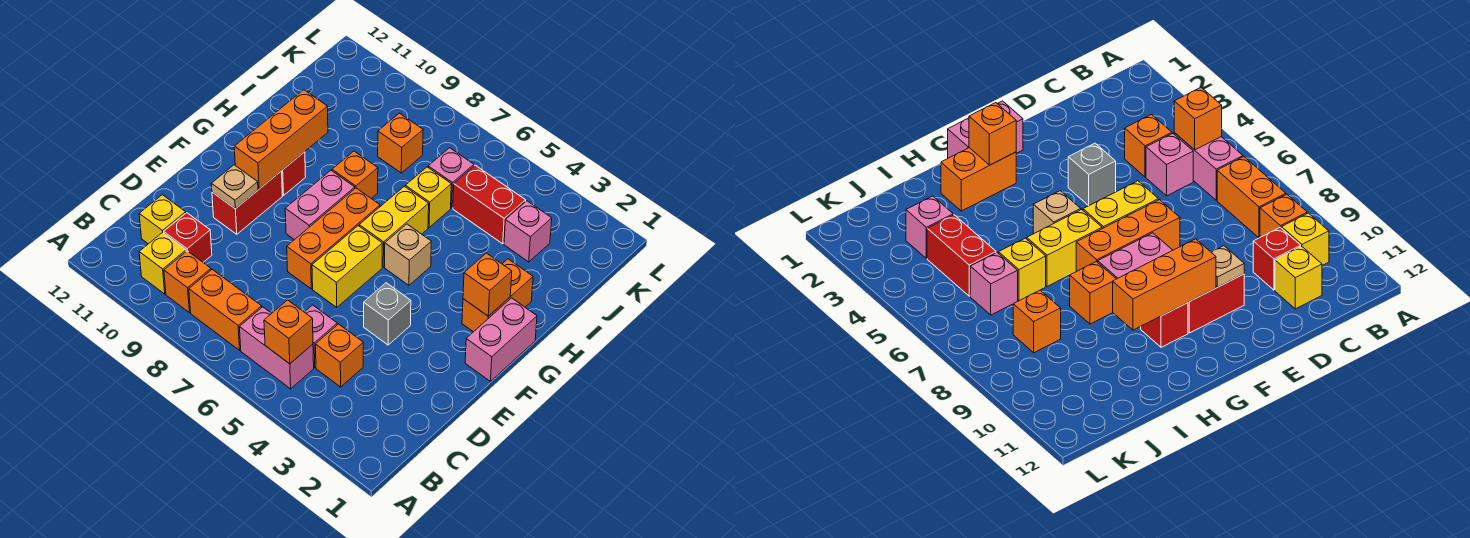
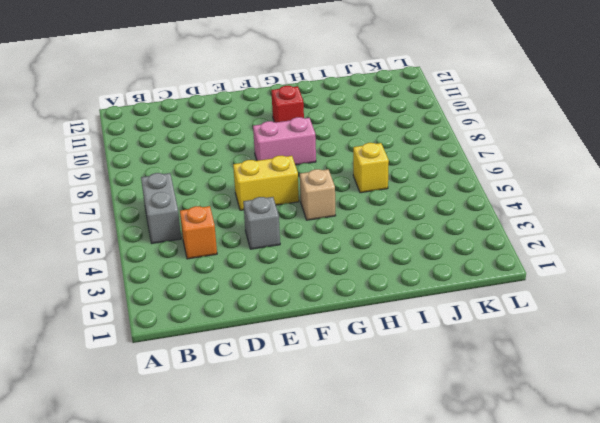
grey 1x2 brick [141,173,181,243] -> pink 1x2 brick [240,307,314,389]
none -> orange 1x2 brick [189,269,262,350]
none -> orange 1x1 brick [164,251,211,313]
none -> yellow 1x1 brick [139,232,186,294]

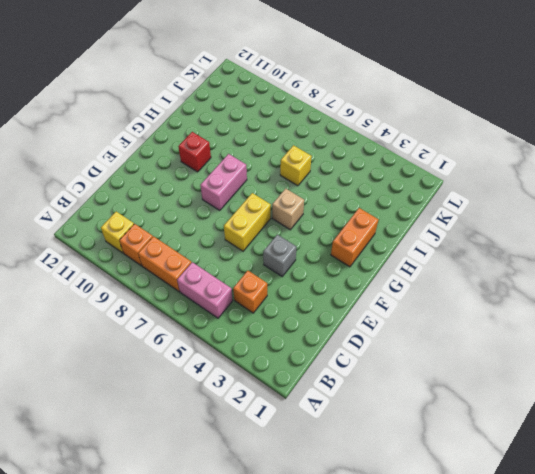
none -> pink 1x1 brick [305,305,337,368]
none -> red 1x1 brick [164,213,212,262]
none -> yellow 1x1 brick [139,195,186,244]

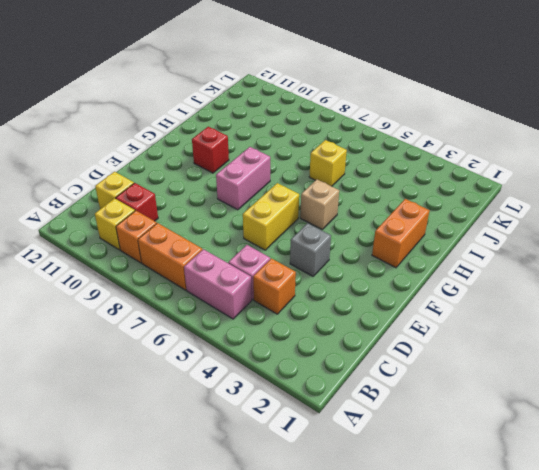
none -> orange 1x3 brick [287,188,380,289]
none -> red 1x2 brick [212,171,282,234]
none -> pink 1x2 brick [465,298,537,381]

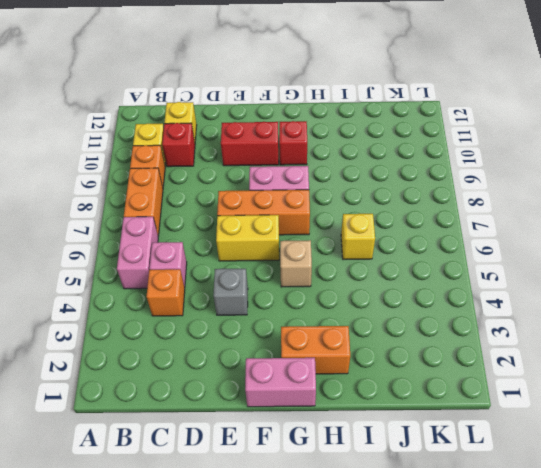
none -> yellow 1x2 brick [359,186,429,267]
none -> orange 1x1 brick [332,151,378,199]
none -> pink 1x1 brick [504,201,552,262]

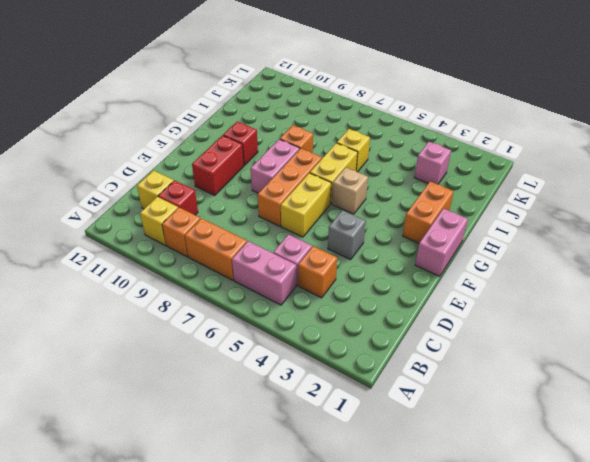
none -> red 1x2 brick [453,165,526,244]
none -> pink 1x1 brick [428,148,474,208]
none -> orange 1x1 brick [378,113,423,173]

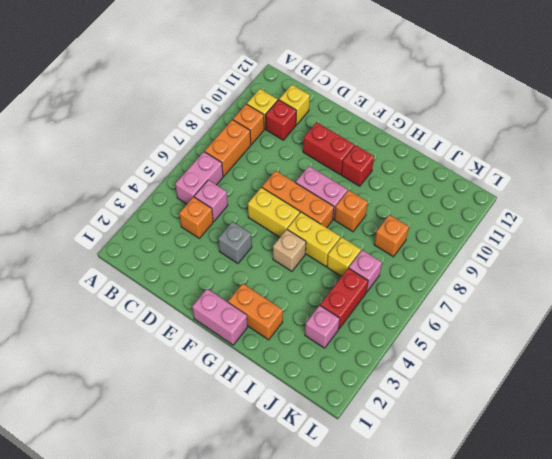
none -> orange 1x1 brick [264,300,313,364]
none -> tan 1x1 plate [211,165,258,209]
none -> orange 1x3 brick [234,90,328,189]

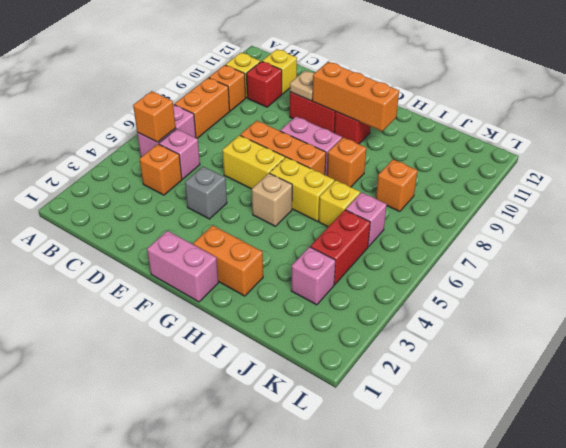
none -> orange 1x1 brick [463,253,512,316]

